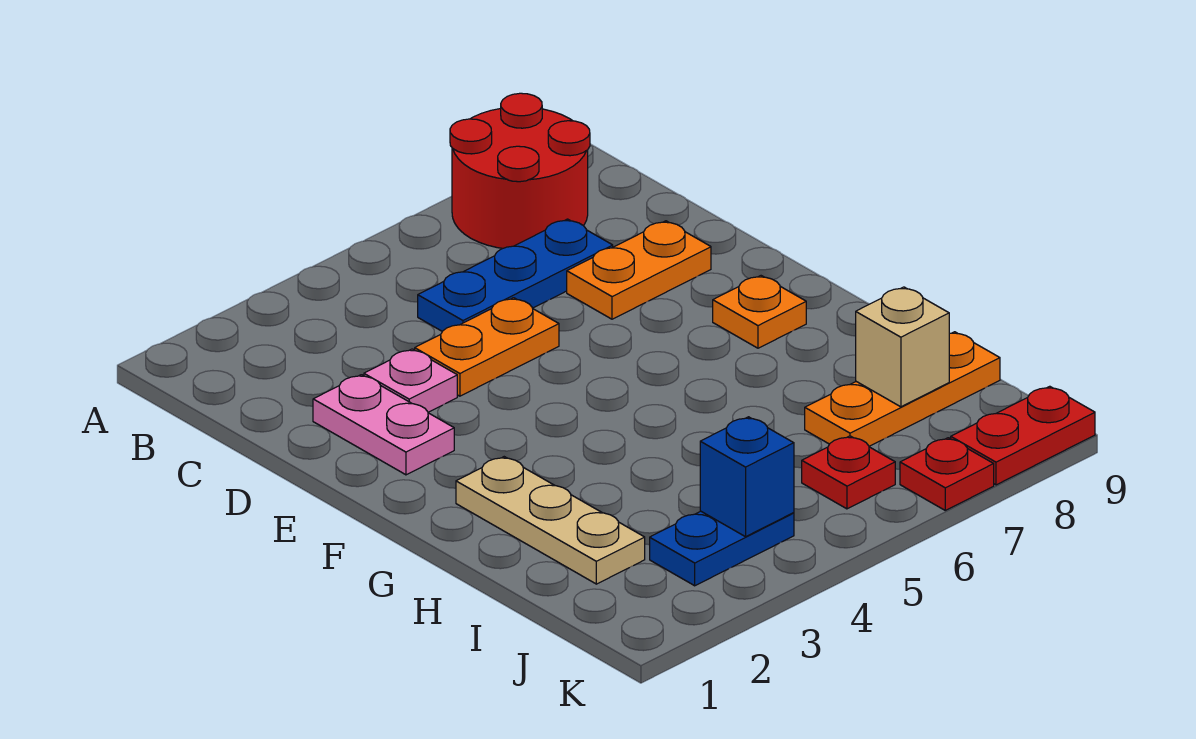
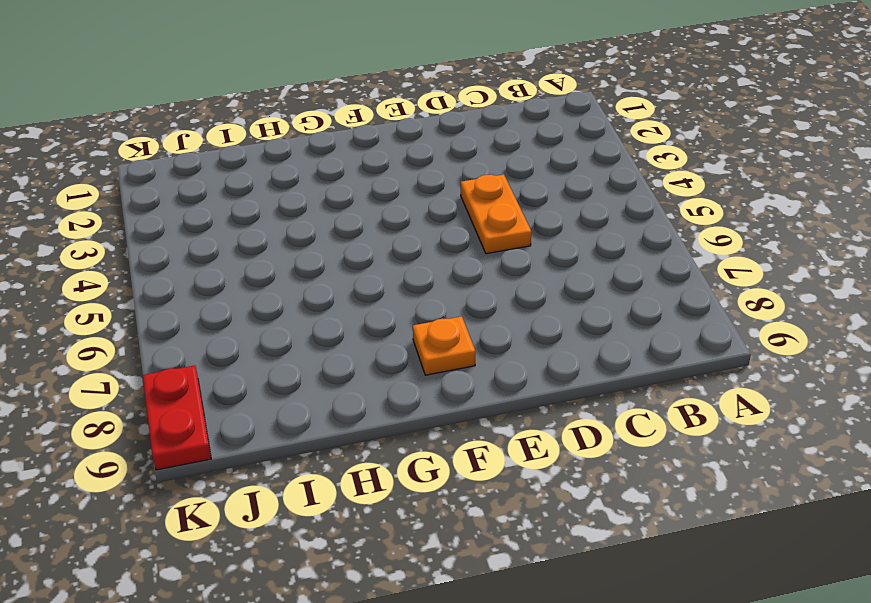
none -> red 2x2 round brick [450,93,590,248]
none -> blue 1x3 plate [418,219,613,331]
none -> pink 1x2 plate [313,375,454,475]

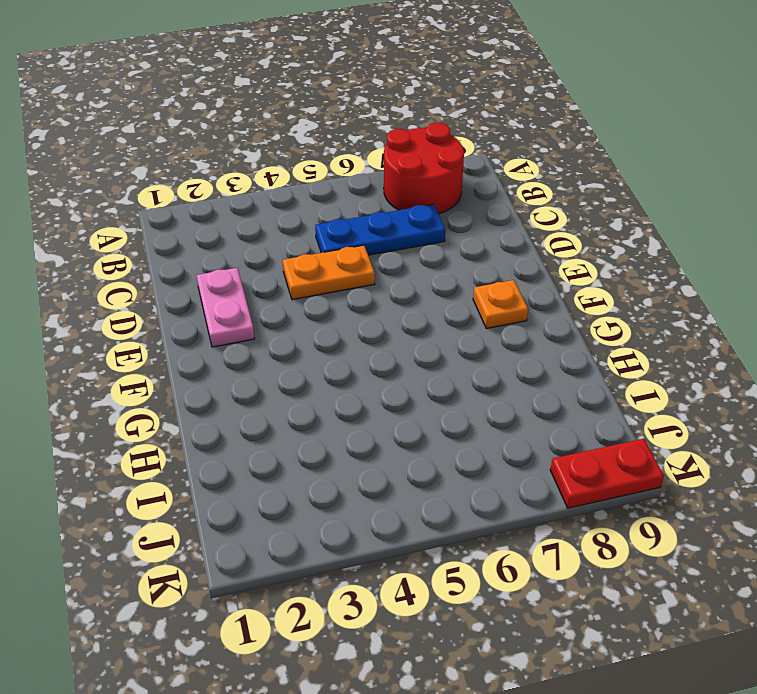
none -> pink 1x1 plate [364,349,457,412]
none -> orange 1x2 plate [567,221,711,319]
none -> tan 1x3 plate [456,457,645,584]

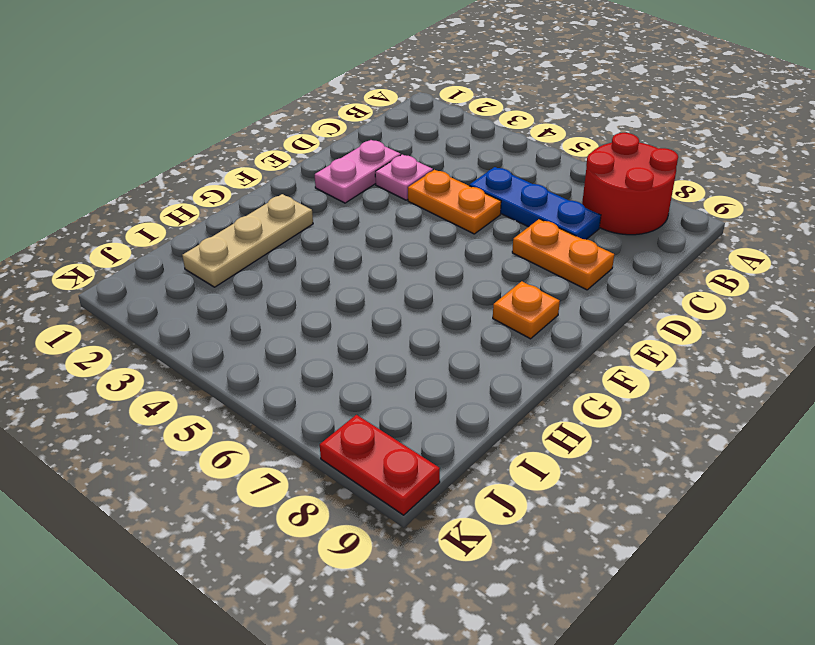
none -> orange 1x3 plate [805,332,1000,446]
none -> blue 1x2 plate [650,511,794,586]
none -> red 1x1 plate [802,436,895,509]

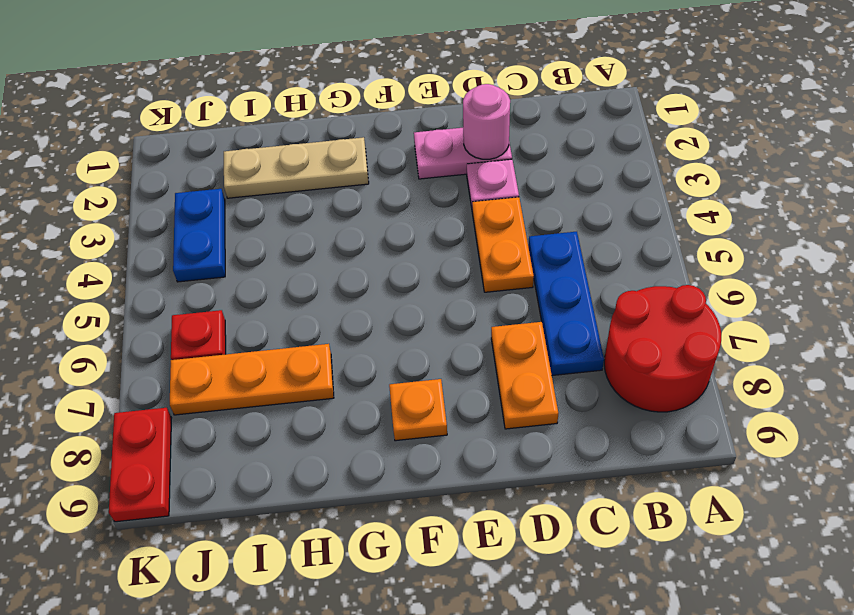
pink 1x1 round brick [463,84,510,159] -> none
orange 1x3 plate [170,344,334,415] -> orange 1x3 plate turned to [805,332,1000,446]
none -> red 1x1 plate [900,438,994,510]
none -> tan 1x1 brick [856,287,949,407]
none -> blue 1x1 brick [700,417,794,537]

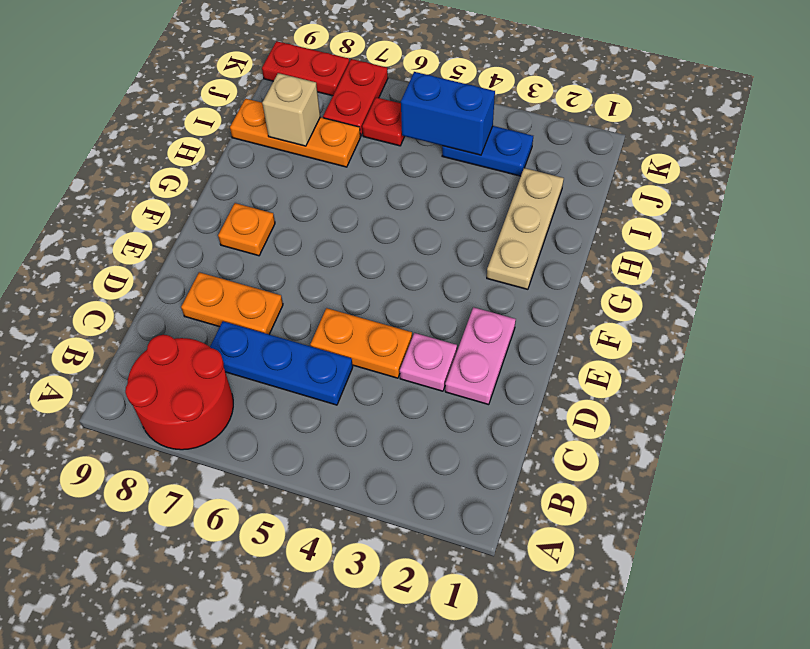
blue 1x2 brick [401,72,495,155] -> blue 1x1 brick [700,417,794,537]
red 1x2 plate [323,59,388,136] -> red 1x1 plate [900,438,994,510]

